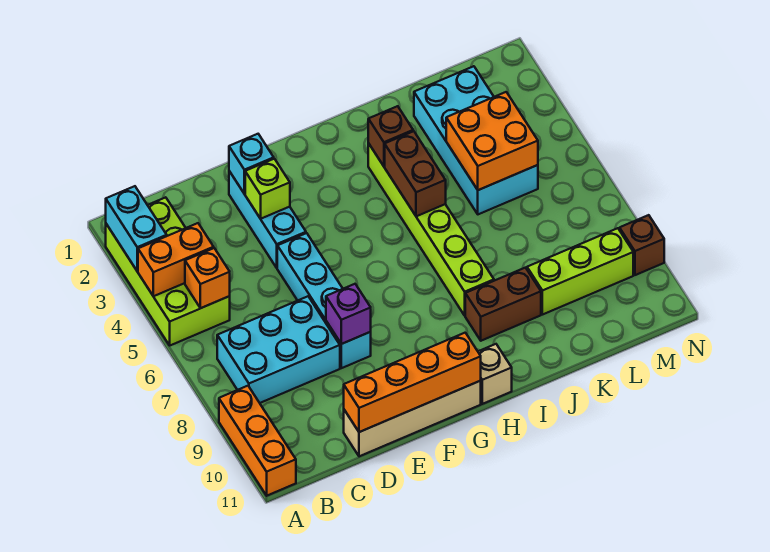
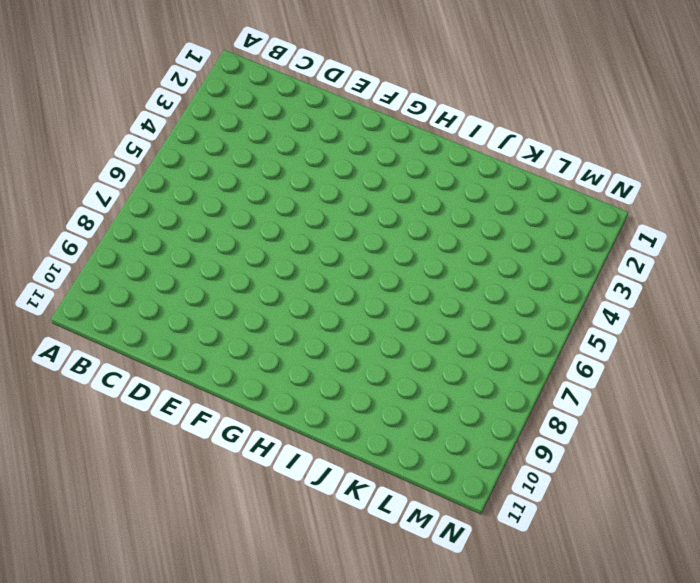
none -> lime 2x4 brick [106,197,230,345]
none -> orange 1x3 brick [219,386,296,496]
none -> cyan 2x3 brick [217,296,340,403]

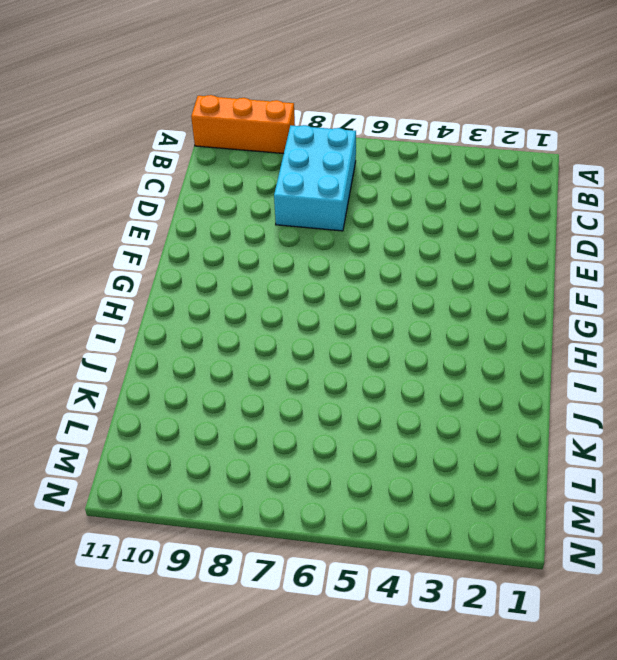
none -> lime 2x4 brick [106,197,230,345]
none -> tan 1x4 brick [344,381,481,456]
none -> cyan 1x3 brick [229,171,306,268]

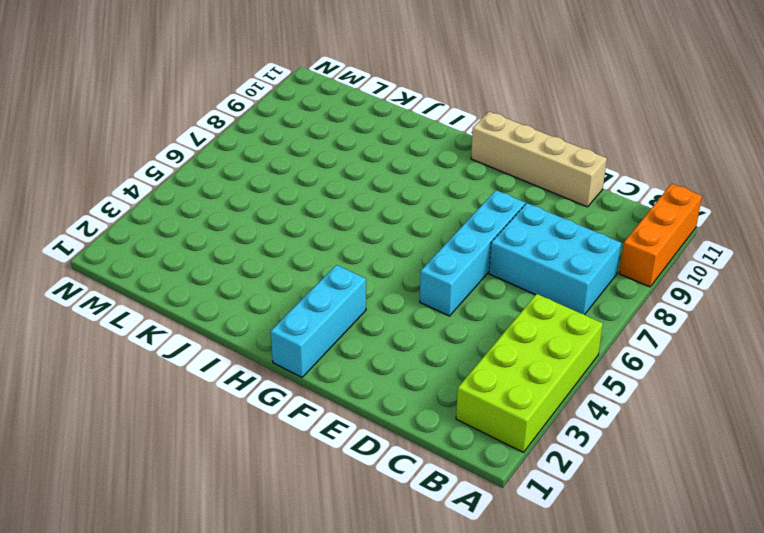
cyan 1x3 brick [270,265,366,377] -> cyan 1x3 brick moved to [229,171,306,268]
none -> tan 1x1 brick [478,344,512,404]
none -> lime 1x6 brick [368,143,494,316]
none -> brown 1x2 brick [465,268,541,341]

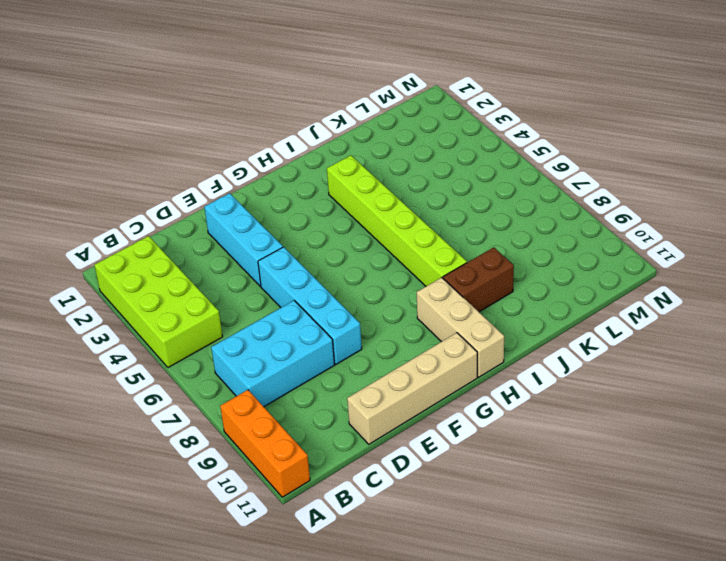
tan 1x3 brick [417,278,504,377] -> tan 1x1 brick [478,344,512,404]
none -> cyan 2x4 brick [414,66,538,214]
none -> lime 1x3 brick [527,228,633,315]
none -> brown 1x1 brick [620,215,664,275]

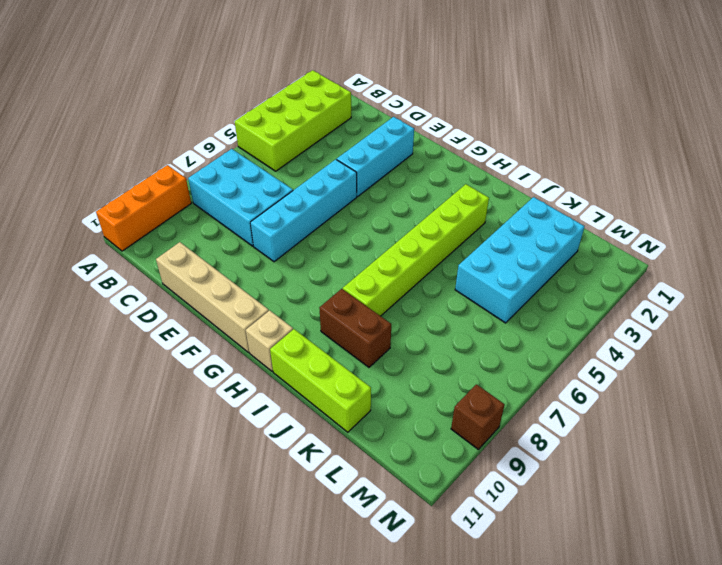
lime 1x3 brick [270,329,371,432] -> lime 1x3 brick moved to [527,228,633,315]
none -> cyan 1x2 brick [106,186,167,271]
none -> orange 1x2 brick [138,223,214,296]
none -> orange 1x1 brick [185,248,230,308]

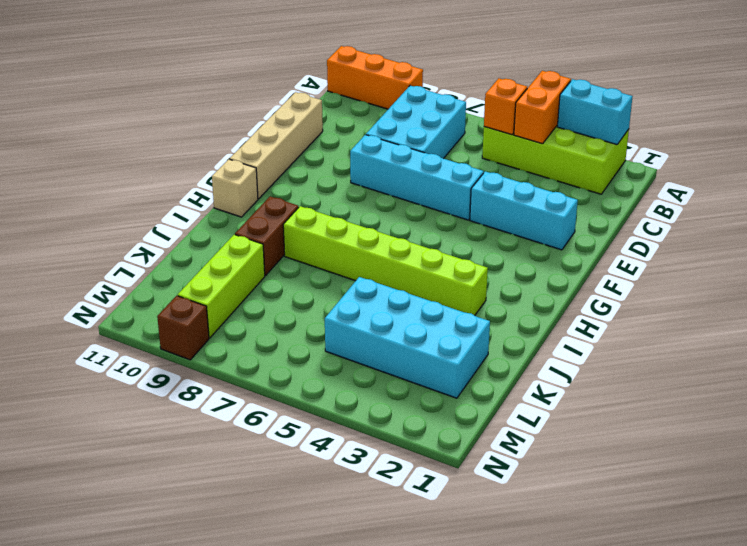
none -> orange 1x4 brick [344,333,481,432]
none -> cyan 1x1 brick [229,134,274,194]
none -> lime 1x1 brick [245,159,290,219]

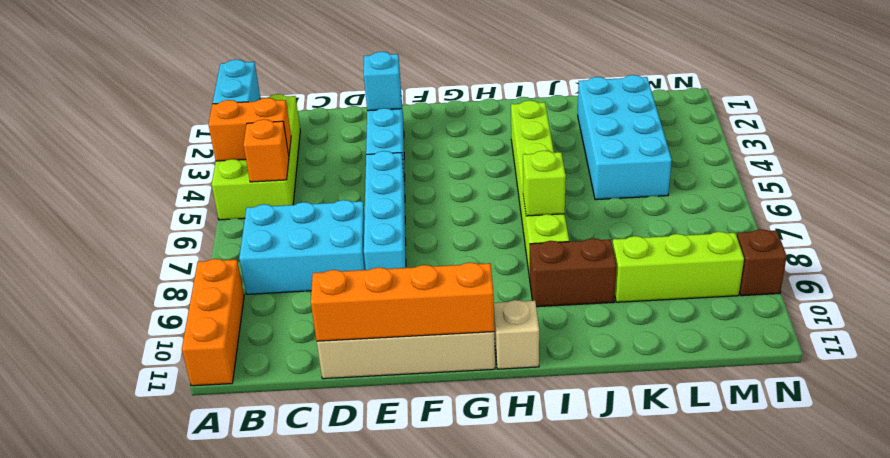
lime 1x1 brick [523,151,566,216] -> lime 1x1 brick moved to [245,159,290,219]
none -> purple 1x1 brick [326,284,371,344]
none -> brown 1x1 brick [368,106,413,166]
none -> brown 1x2 brick [385,131,446,216]

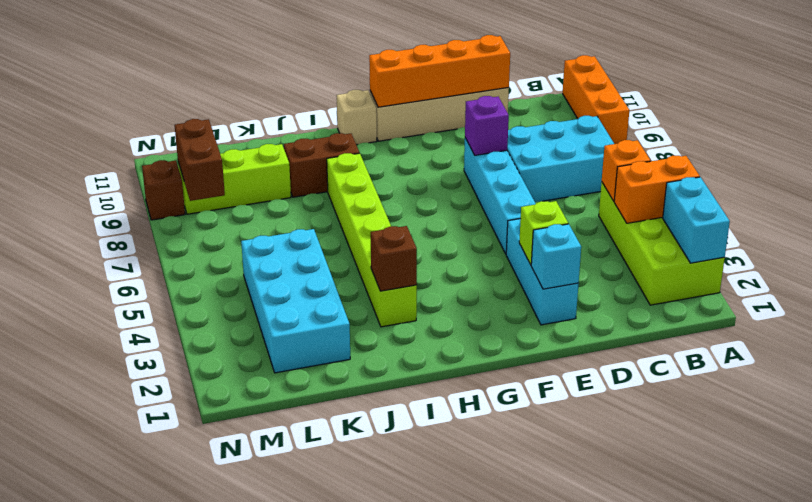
brown 1x2 brick [175,119,225,201] -> brown 1x2 brick moved to [385,131,446,216]
none -> orange 2x2 brick [446,92,538,190]

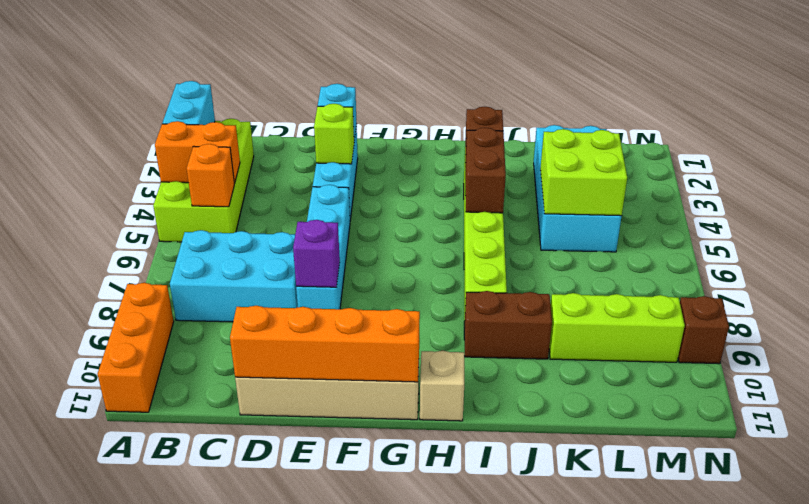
lime 2x2 brick [540,129,627,216] -> orange 2x2 brick [446,92,538,190]

